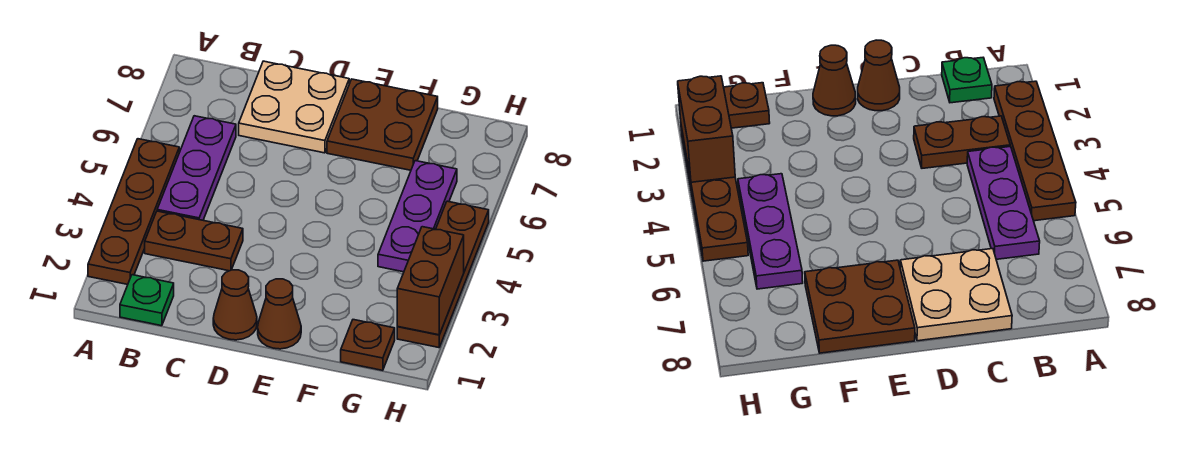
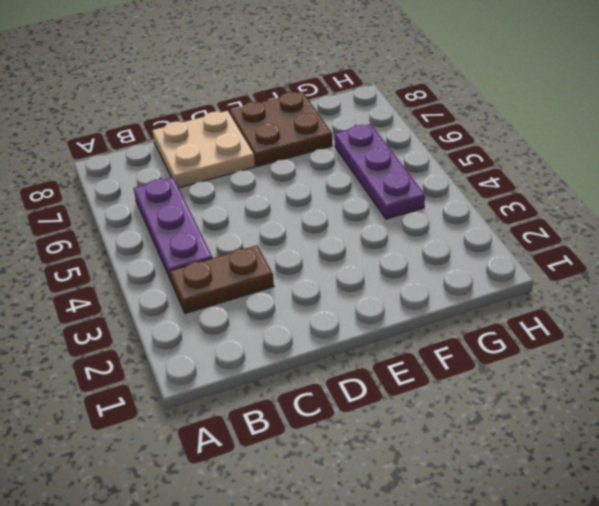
none -> brown 1x4 plate [88,139,179,284]
none -> green 1x1 plate [120,275,174,326]
none -> brown 1x1 cone [213,270,257,340]

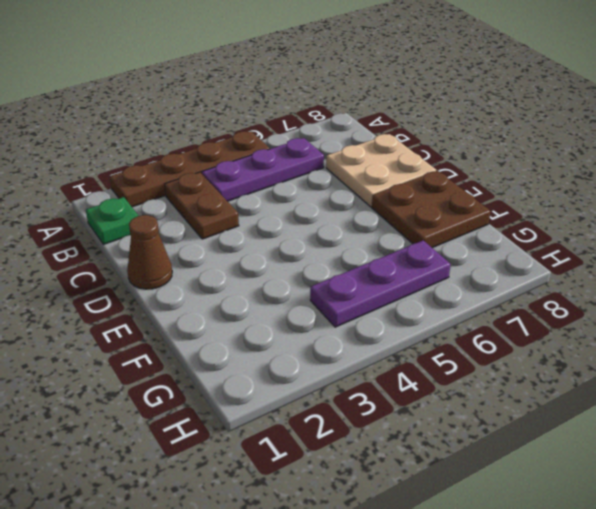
none -> brown 1x1 cone [258,279,301,349]
none -> brown 1x1 plate [341,320,395,370]
none -> brown 1x4 plate [397,201,489,348]

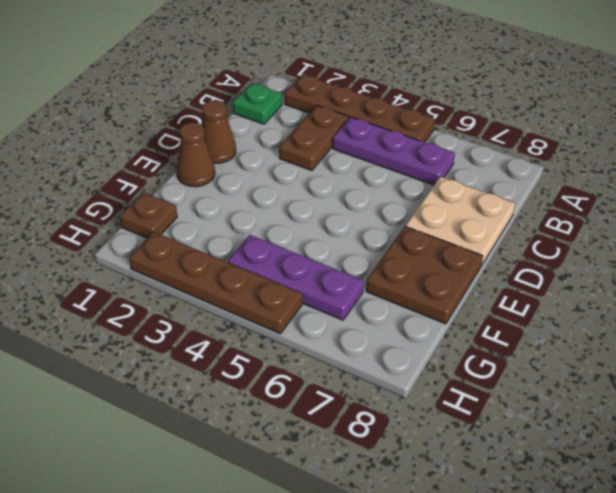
none -> brown 1x2 brick [397,227,464,335]

